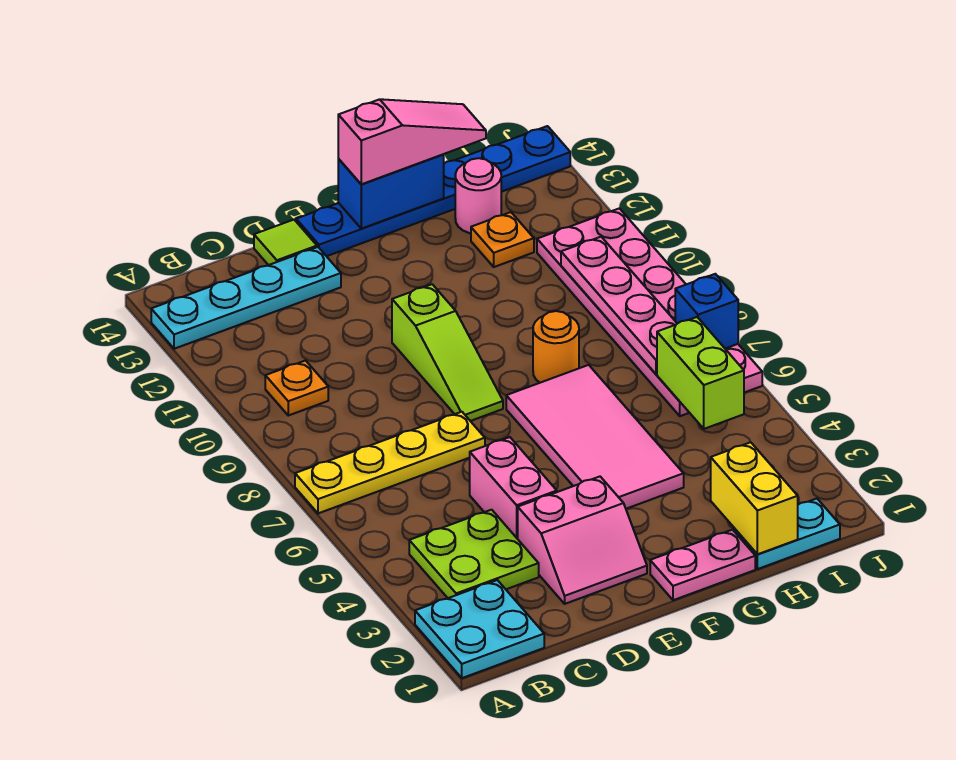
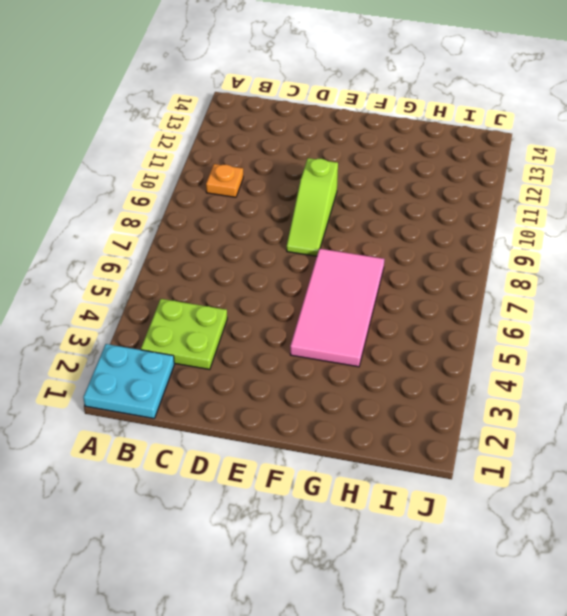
none -> yellow 1x4 plate [295,412,485,513]
none -> cyan 1x4 plate [151,247,341,349]
none -> pink 2x2 slope [518,477,647,604]

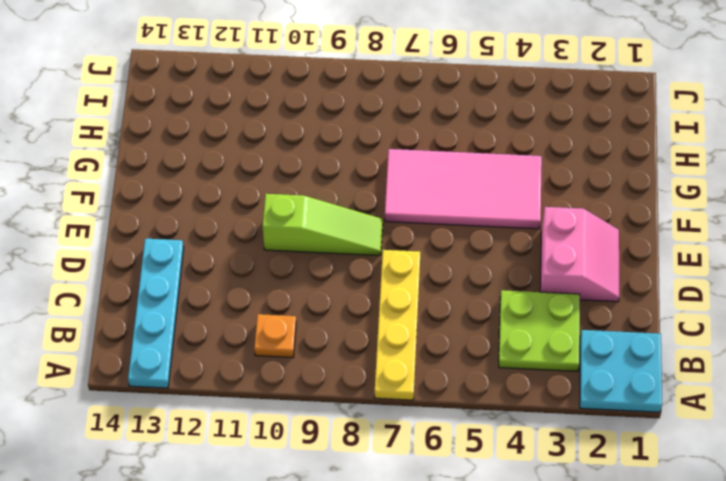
none -> pink 1x2 brick [470,437,557,539]
none -> lime 1x1 tile [254,220,317,265]
none -> blue 1x6 plate [296,126,570,256]

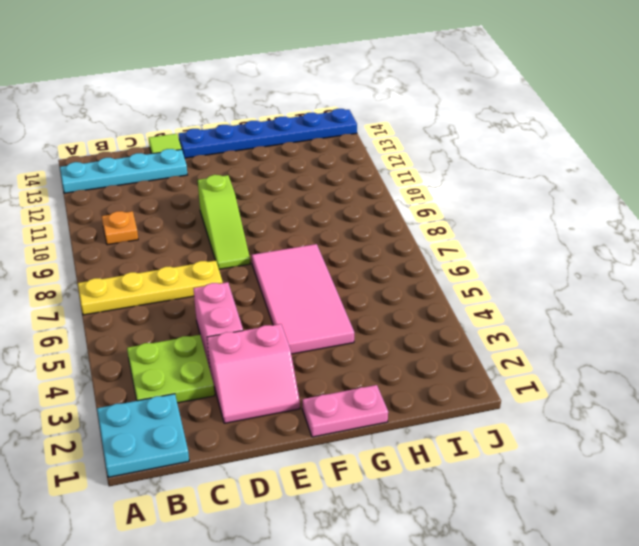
none -> orange 1x1 round brick [533,311,579,383]
none -> cyan 1x2 plate [735,499,840,569]
none -> orange 1x1 plate [471,212,534,267]

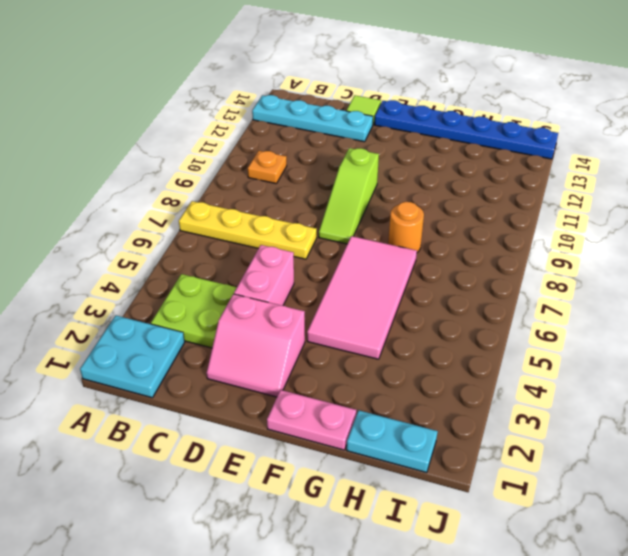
none -> orange 1x1 plate [471,212,534,267]
none -> pink 1x1 round brick [455,158,501,233]
none -> pink 2x6 plate [537,208,762,416]

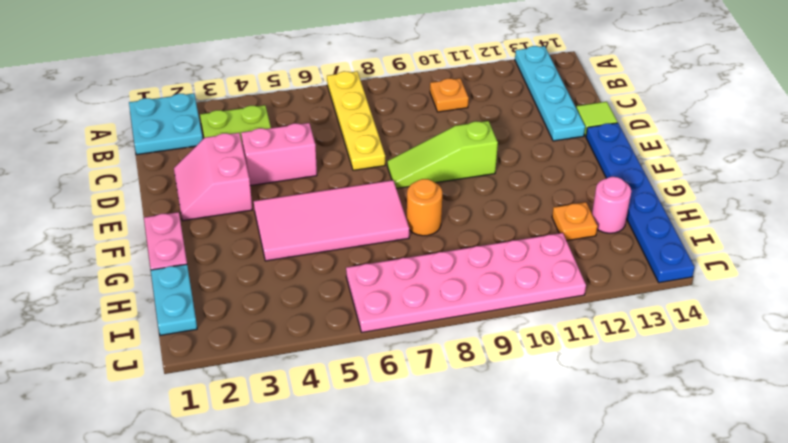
none -> blue 1x2 brick [338,155,444,229]
none -> yellow 1x2 brick [711,442,798,554]
none -> lime 1x2 brick [657,317,744,429]

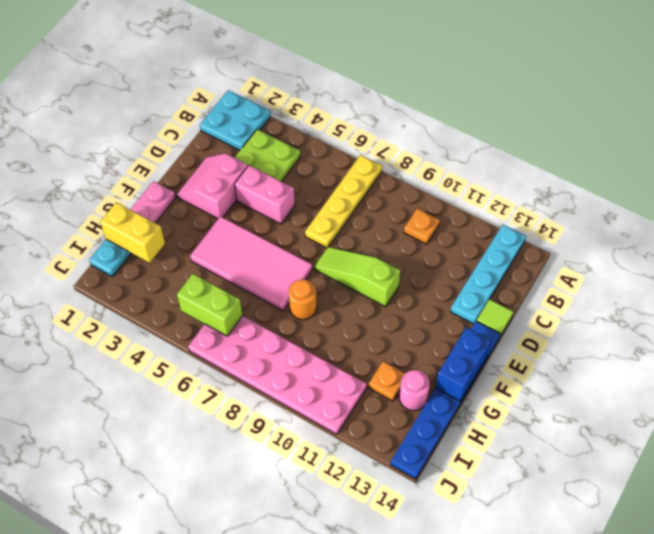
none -> pink 1x4 plate [561,237,677,374]
none -> blue 1x1 brick [675,274,738,348]
none -> pink 1x3 slope [338,99,486,184]

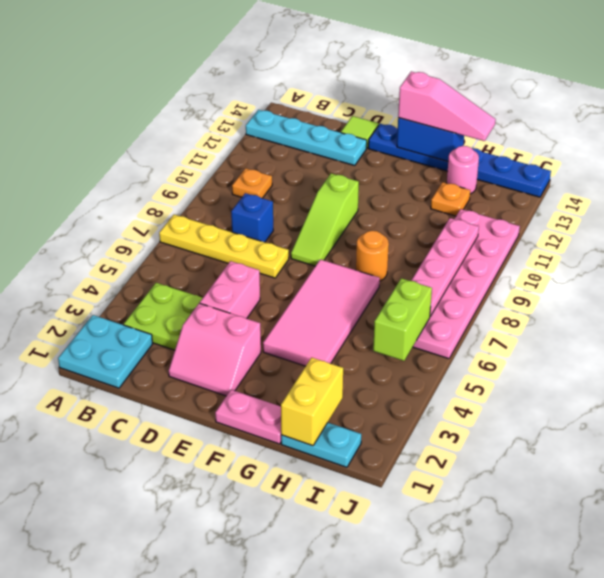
blue 1x1 brick [231,193,273,242] -> blue 1x1 brick moved to [675,274,738,348]

